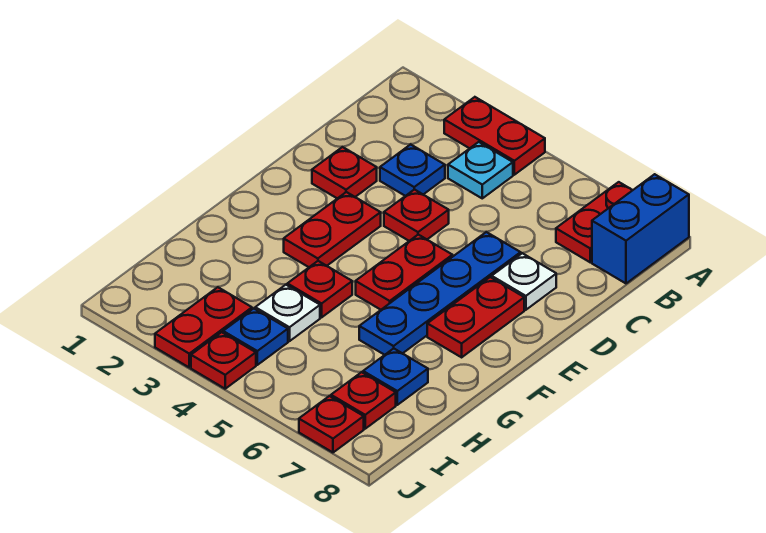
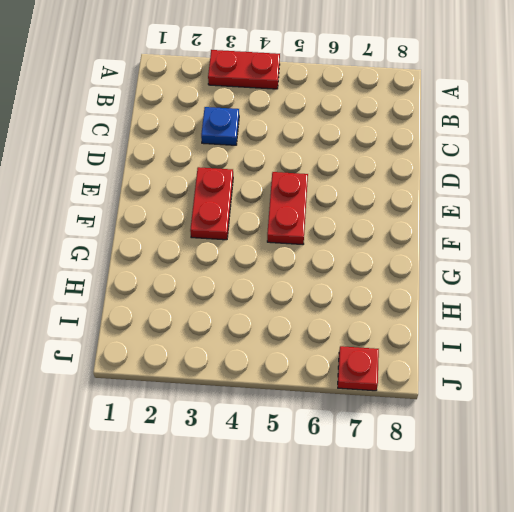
none -> red 1x2 plate [556,182,632,262]
none -> blue 1x2 brick [592,174,689,283]
none -> cyan 1x1 plate [448,142,513,198]

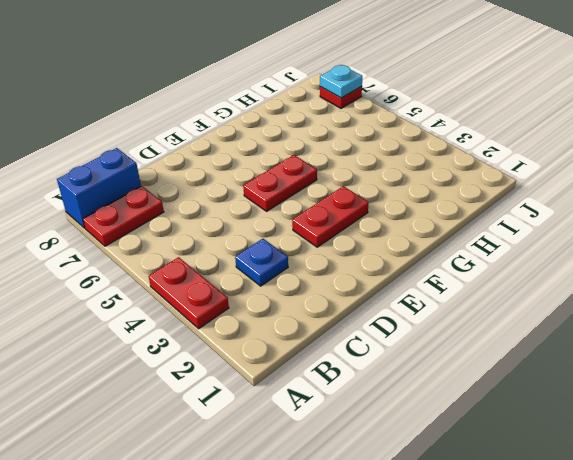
cyan 1x1 plate [320,65,362,98] -> cyan 1x1 plate moved to [448,142,513,198]
none -> red 1x1 plate [312,147,377,198]
none -> red 1x1 plate [384,189,449,241]
none -> blue 1x4 plate [359,232,521,355]

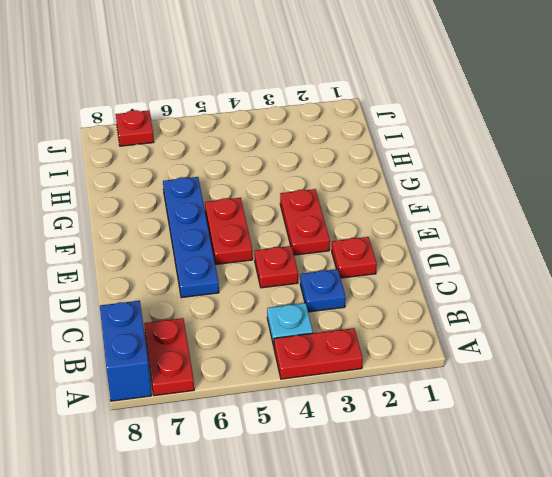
none -> white 1x1 plate [492,253,556,310]
none -> red 1x2 plate [427,277,524,357]
none -> red 1x1 plate [287,261,352,317]

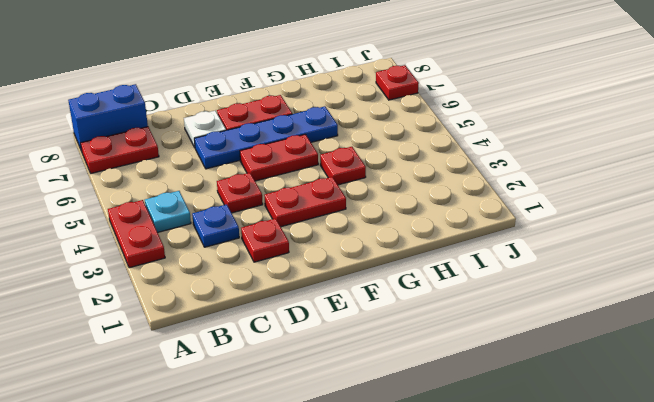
none -> white 1x1 plate [255,285,320,341]
none -> blue 1x1 plate [363,348,428,405]
none -> red 1x2 plate [155,287,252,367]

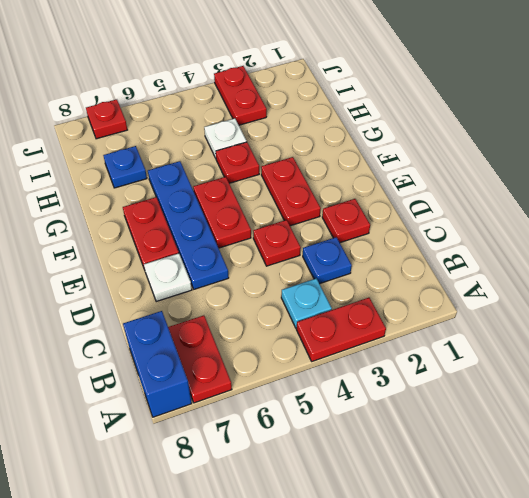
none -> blue 1x1 plate [223,309,288,365]
none -> red 1x1 plate [331,372,396,429]
none -> red 1x1 plate [191,332,256,389]

